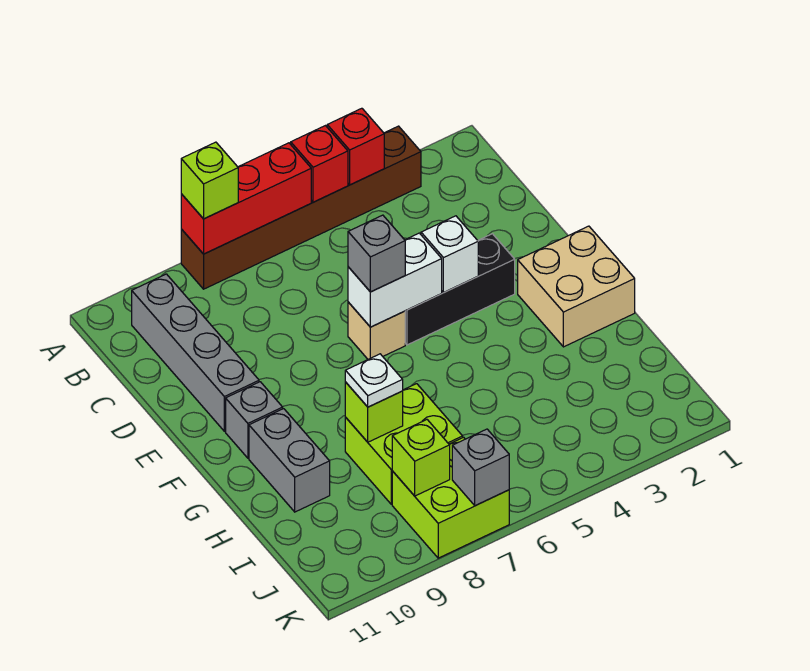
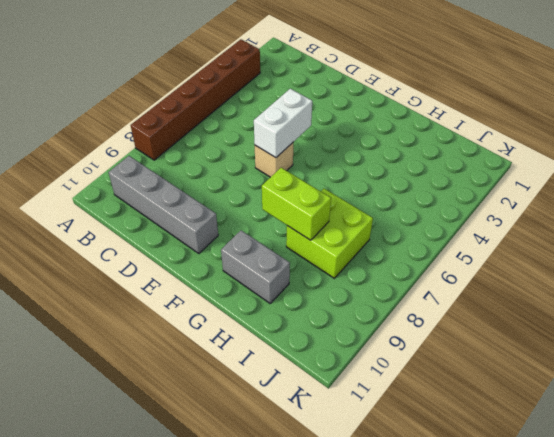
lime 1x2 brick [262,168,331,240] -> lime 1x1 brick [345,382,403,442]
none -> black 1x3 brick [405,234,515,345]
none -> tan 2x2 brick [518,226,635,347]
none -> grey 1x1 brick [226,382,283,458]

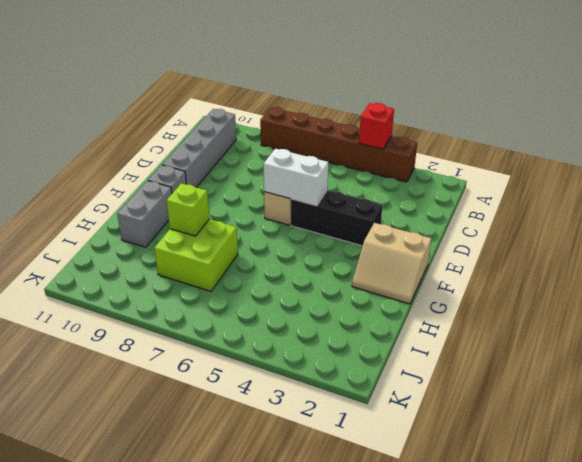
tan 2x2 slope [352,223,432,304] -> tan 2x2 brick [518,226,635,347]
none -> lime 2x2 brick [392,437,509,558]
none -> red 1x1 brick [291,126,348,202]
none -> red 1x3 brick [181,143,311,254]

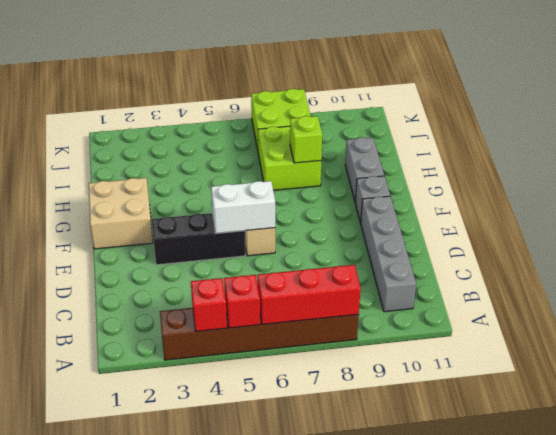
none -> white 1x1 brick [421,216,478,292]
none -> lime 1x1 brick [392,420,450,496]
none -> grey 1x1 brick [452,429,509,505]

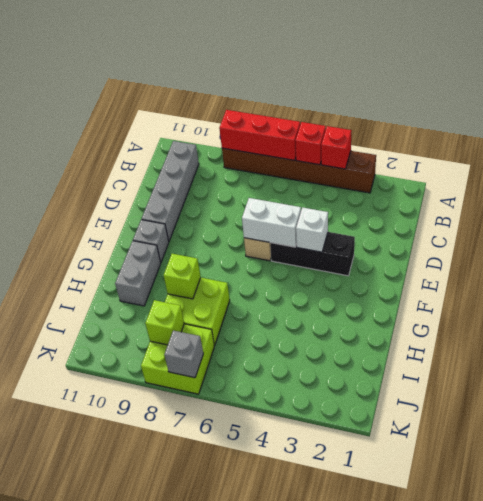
none -> tan 2x2 brick [518,226,635,347]
none -> lime 1x1 brick [181,142,238,219]
none -> grey 1x1 brick [348,215,405,292]

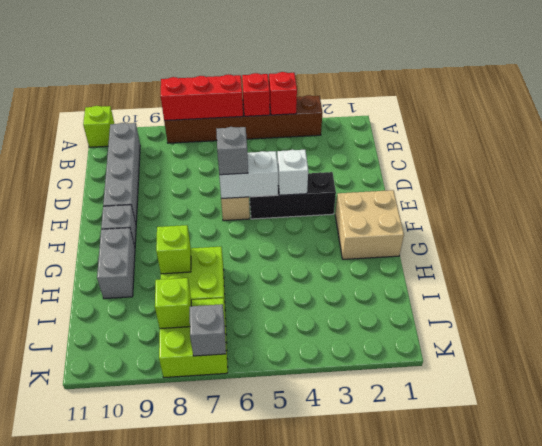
lime 1x1 brick [83,106,114,147] -> lime 1x1 brick moved to [181,142,238,219]
none -> white 1x1 plate [345,354,403,407]

